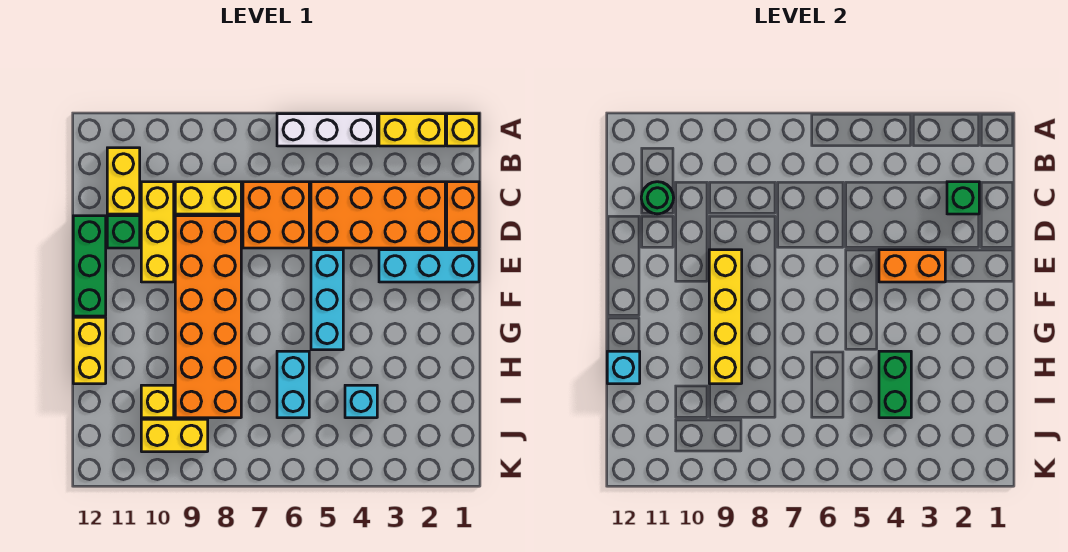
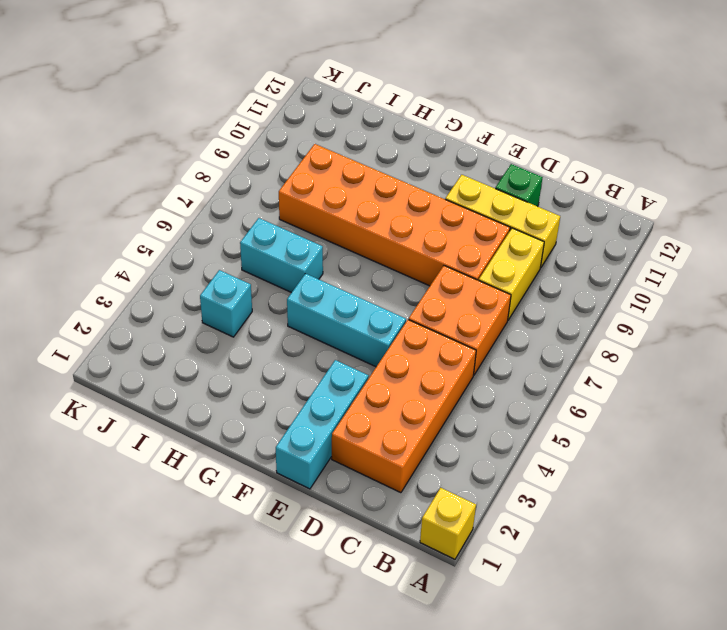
none -> yellow 1x2 brick [379,114,445,146]
none -> white 1x3 brick [277,114,377,146]
none -> yellow 1x2 brick [107,148,140,214]

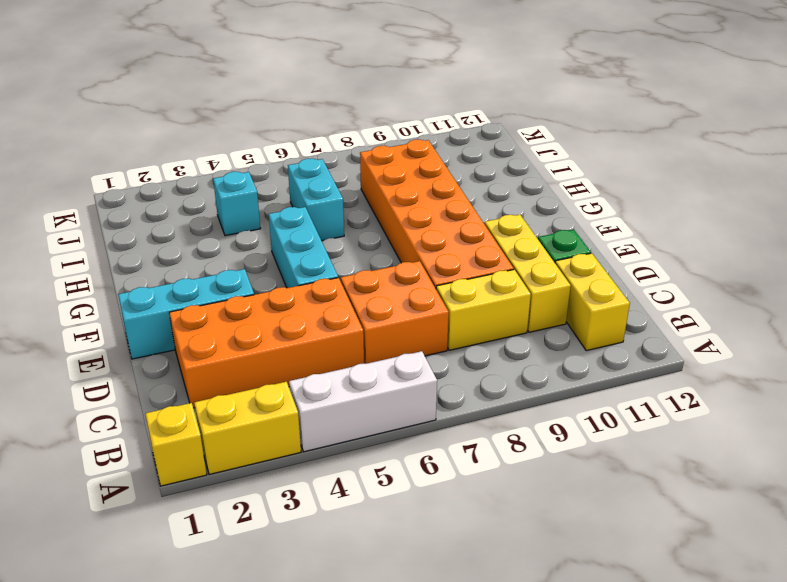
none -> orange 1x2 brick [447,182,479,248]
none -> green 1x3 brick [73,216,106,316]
none -> yellow 1x2 brick [73,317,106,384]

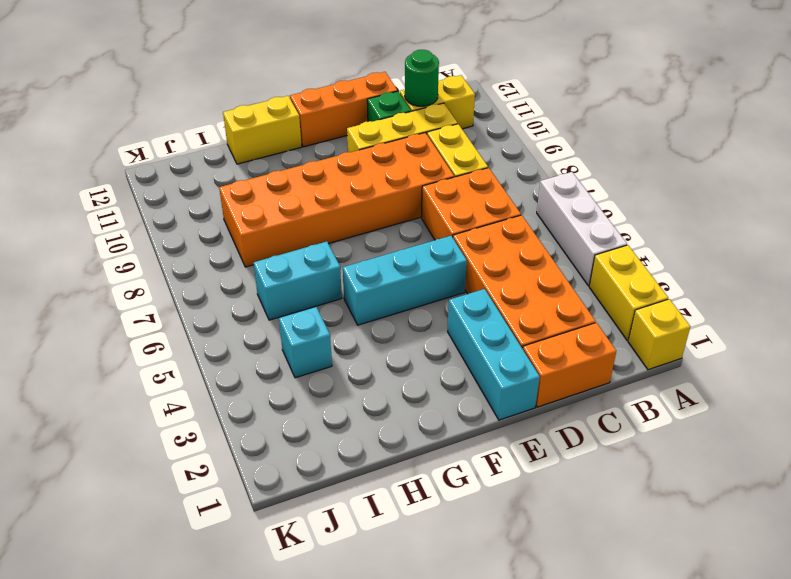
orange 1x3 brick [290,72,398,147] -> green 1x3 brick [73,216,106,316]
none -> yellow 1x1 brick [141,385,174,418]
none -> yellow 1x2 brick [141,419,208,452]
none -> green 1x1 brick [947,182,979,214]

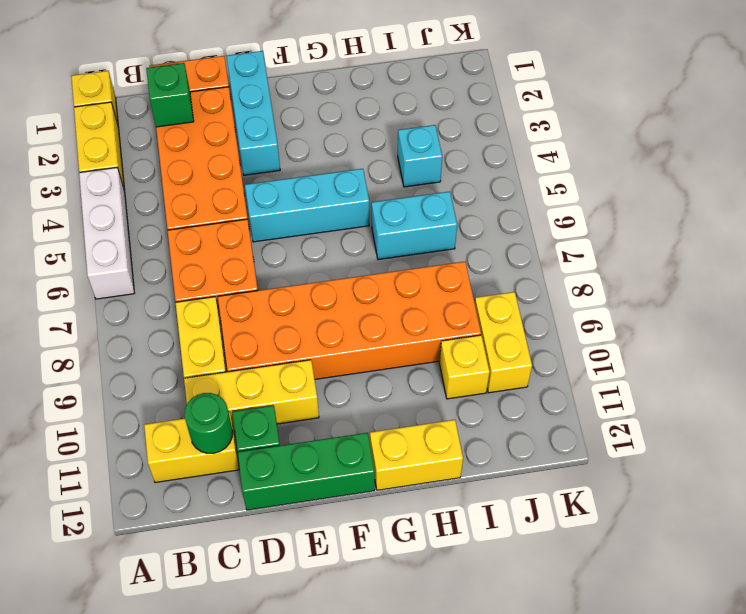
none -> orange 1x2 brick [879,250,945,282]
none -> yellow 1x4 brick [709,250,742,384]
none -> green 1x2 brick [879,351,911,418]

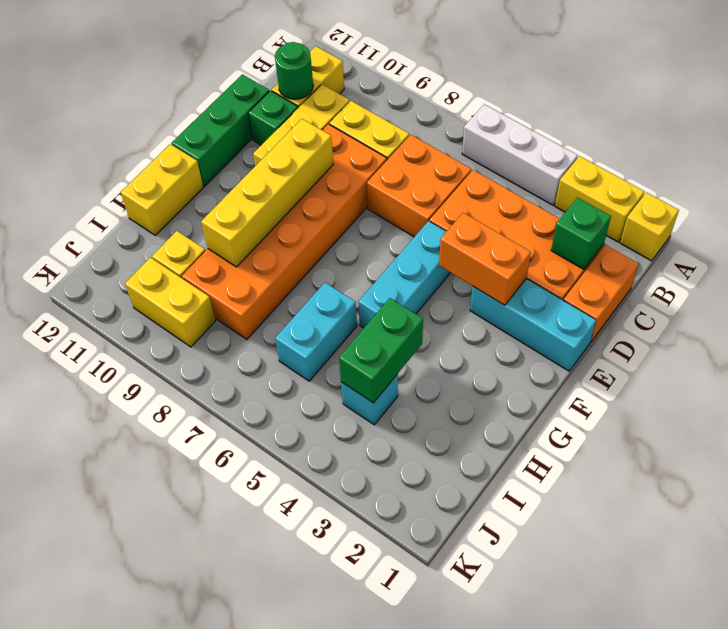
none -> cyan 1x1 brick [607,351,640,384]

